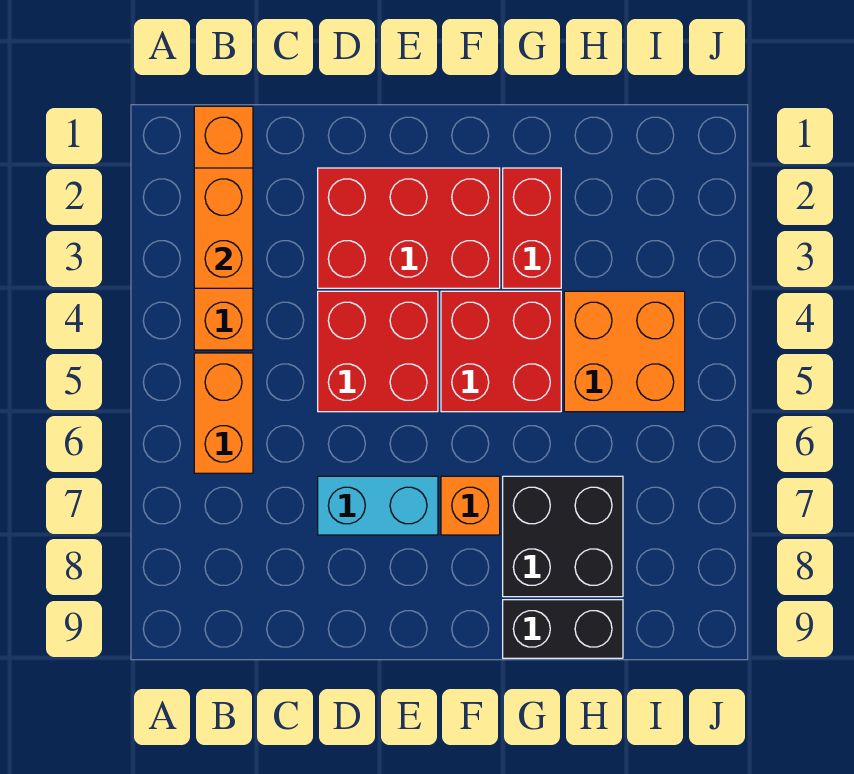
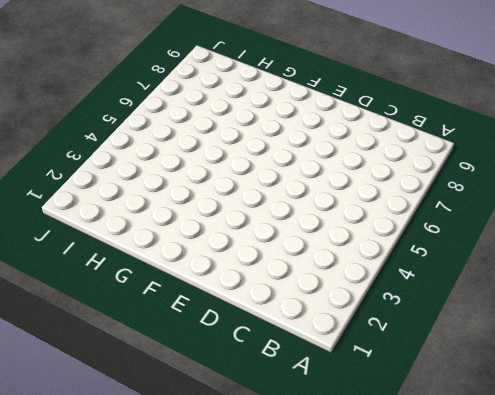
none -> orange 1x4 brick [194,106,253,350]
none -> orange 1x2 brick [194,353,253,473]
none -> red 2x3 brick [318,168,500,288]

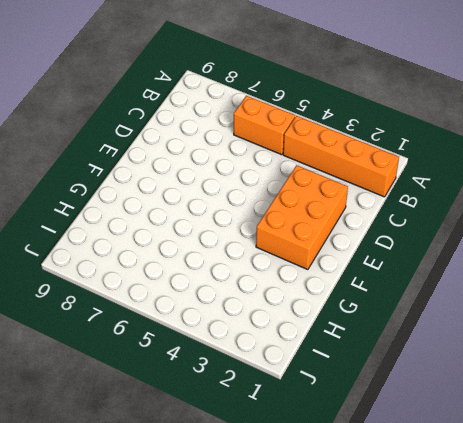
orange 2x3 brick [256,165,348,270] -> red 2x3 brick [318,168,500,288]
none -> red 2x2 brick [318,291,438,412]
none -> cyan 1x2 brick [318,476,438,535]
none -> red 2x2 brick [441,291,561,412]

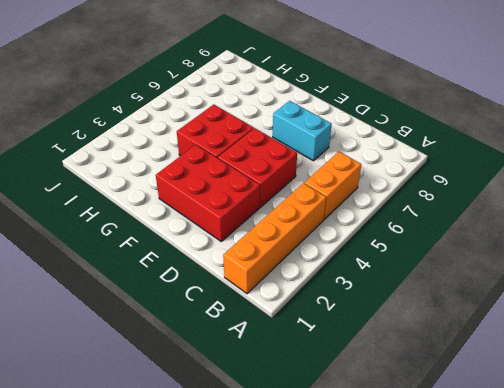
none -> orange 1x1 brick [441,476,500,535]
none -> red 1x2 brick [503,168,561,288]
none -> black 2x2 brick [503,476,623,597]

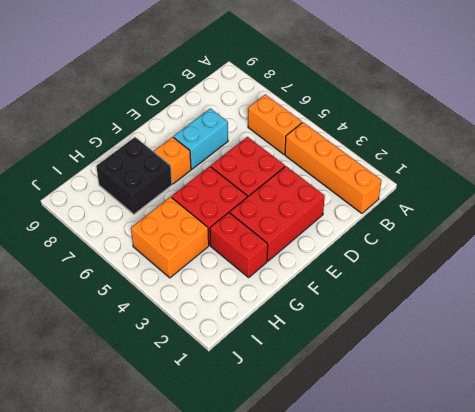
none -> black 1x2 brick [503,600,623,658]
none -> orange 1x2 brick [194,168,253,288]

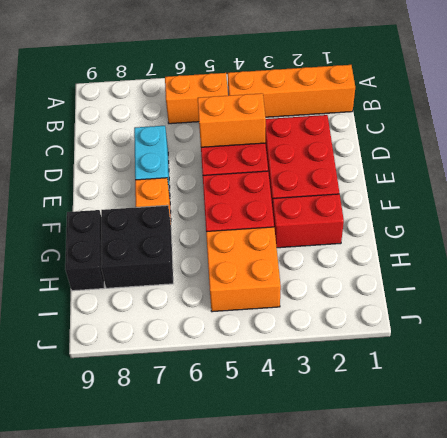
orange 1x2 brick [198,93,266,147] -> orange 1x2 brick moved to [194,168,253,288]

